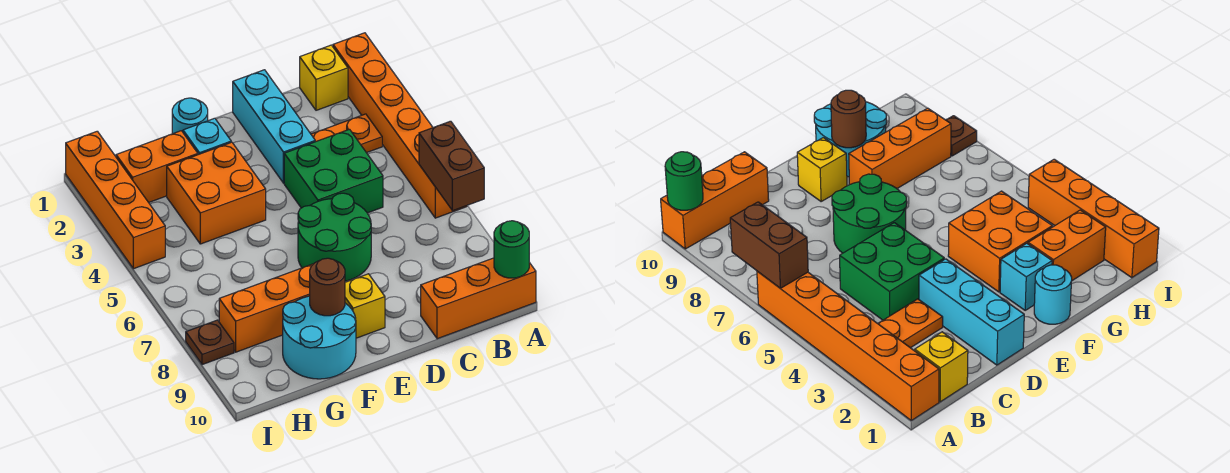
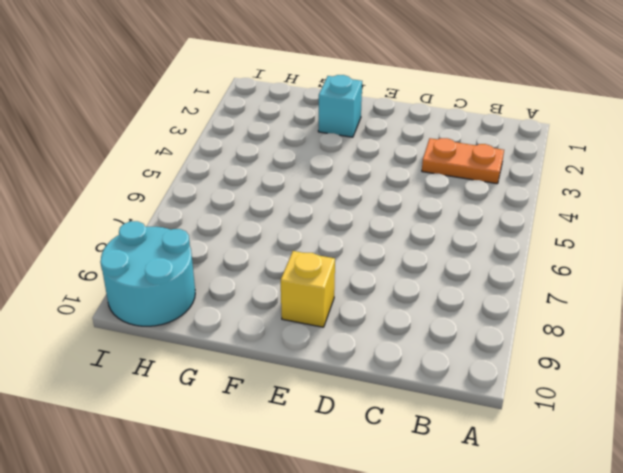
cyan 2x2 round brick [100,221,195,326] -> cyan 2x2 round brick moved to [283,296,356,379]
none -> orange 1x6 brick [333,33,467,218]
none -> orange 1x3 brick [421,258,536,339]
none -> yellow 1x1 brick [300,45,348,110]

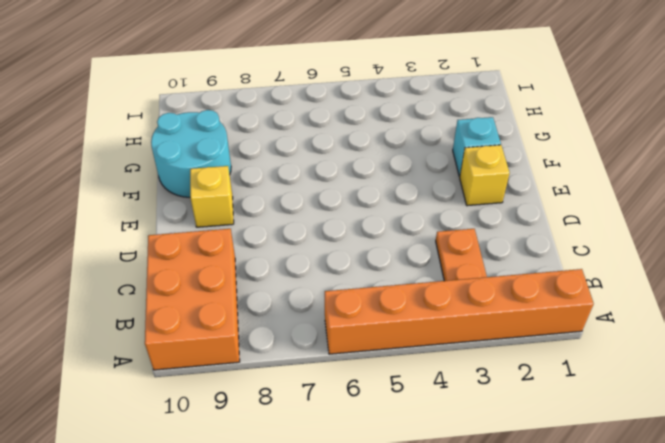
orange 2x3 brick [145,229,240,370] -> orange 1x3 brick [421,258,536,339]
yellow 1x1 brick [460,145,509,206] -> yellow 1x1 brick moved to [300,45,348,110]
none -> green 2x2 brick [284,129,383,213]
none -> cyan 1x3 brick [233,70,315,183]
none -> green 2x2 round brick [298,193,371,281]

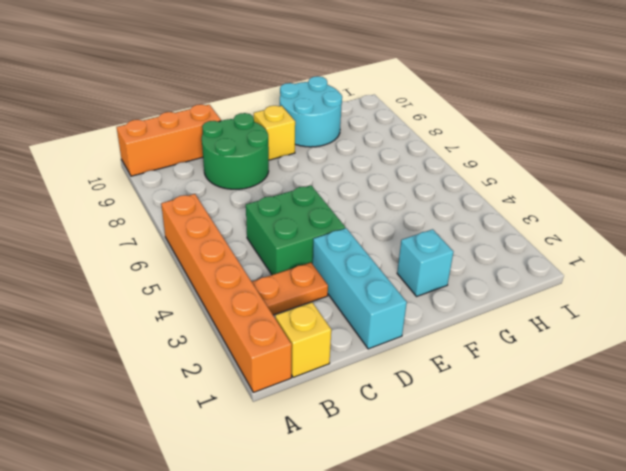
green 2x2 round brick [202,113,269,189] -> green 2x2 round brick moved to [298,193,371,281]
none -> cyan 1x1 round brick [172,98,208,134]
none -> orange 2x2 brick [167,142,266,244]
none -> orange 1x3 brick [219,264,313,352]

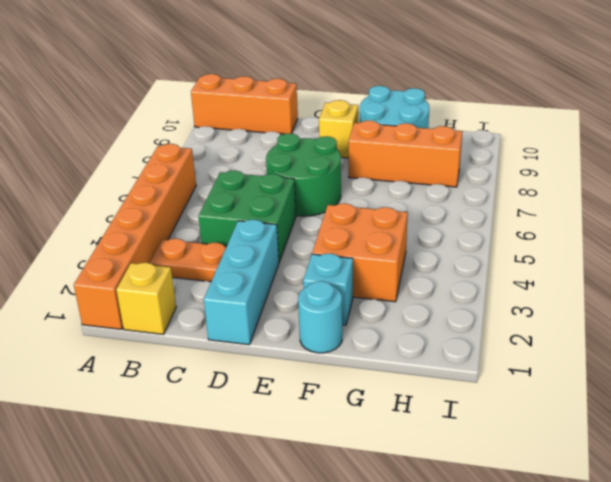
none -> orange 1x2 brick [116,131,198,203]
none -> orange 1x4 brick [66,131,165,269]
none -> brown 1x1 plate [186,320,234,365]

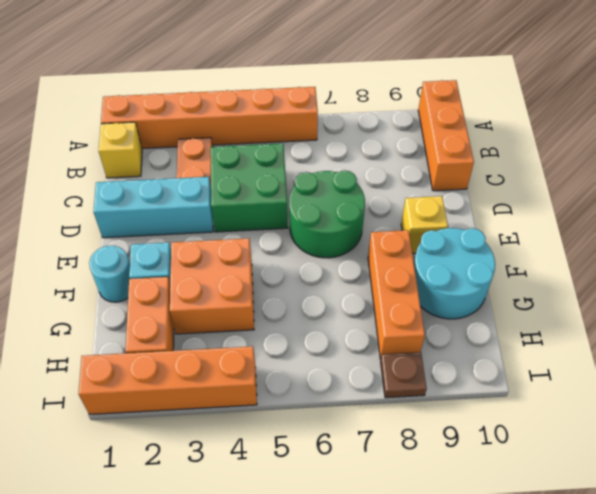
none -> brown 1x2 brick [419,121,484,211]
none -> green 1x1 round brick [494,221,529,278]
none -> brown 1x1 round brick [310,258,345,316]

